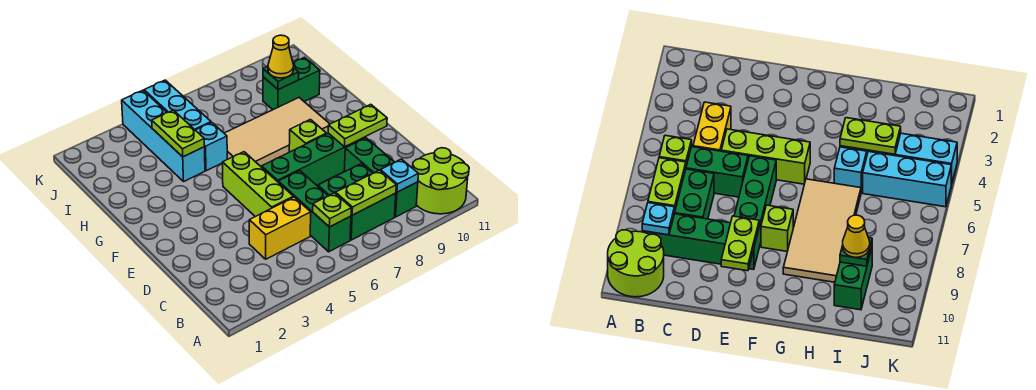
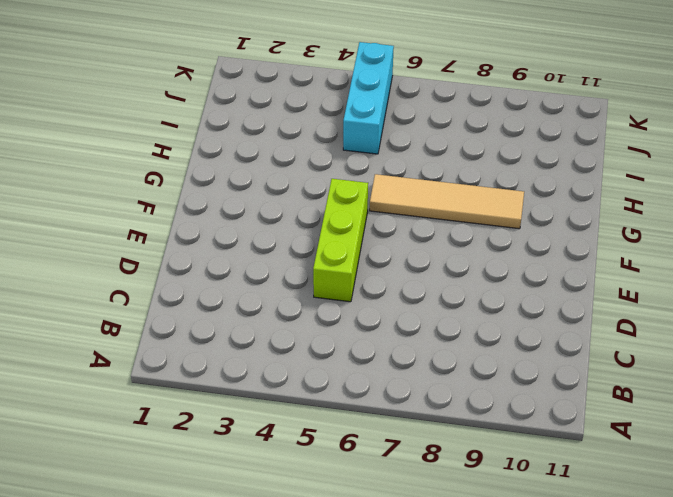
tan 1x4 tile [370,174,524,229] -> tan 2x4 tile [224,98,330,167]
none -> lime 2x2 round brick [413,148,469,214]
none -> green 1x3 brick [278,171,351,252]
none -> green 2x2 brick [318,164,396,240]

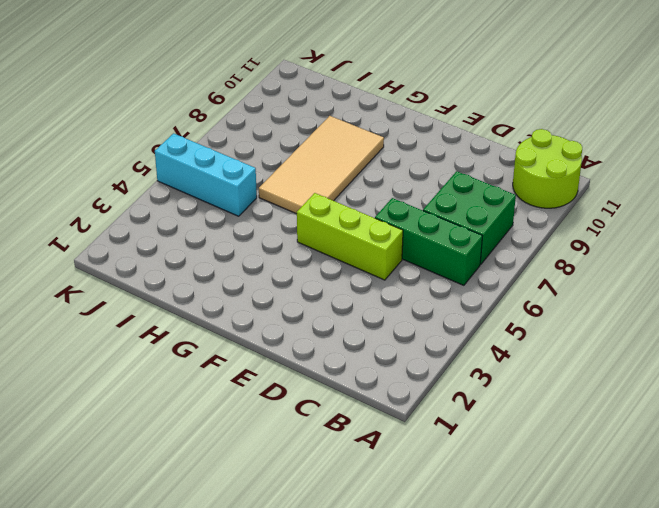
none -> green 1x3 brick [344,138,418,217]
none -> yellow 1x2 brick [249,197,311,259]
none -> green 1x4 brick [262,133,365,185]

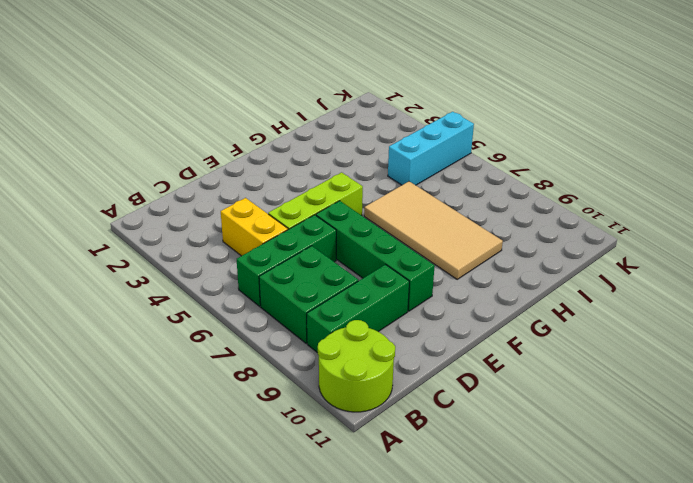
none -> lime 1x1 brick [289,120,326,152]
none -> cyan 1x4 brick [122,90,205,181]
none -> cyan 1x1 brick [196,122,227,171]

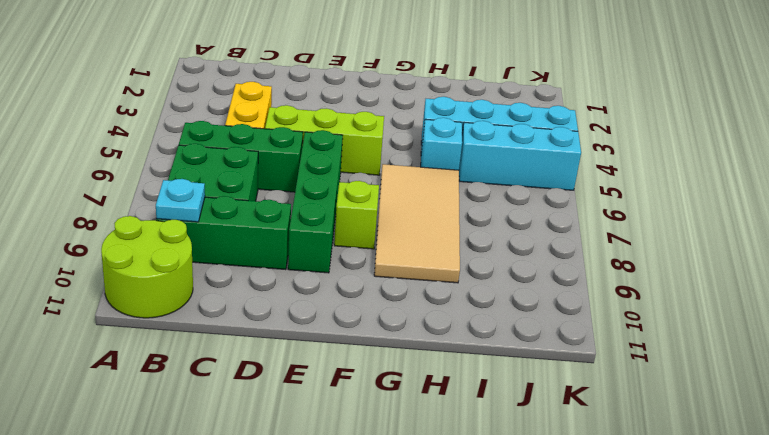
none -> green 1x2 brick [263,57,320,110]
none -> lime 1x1 plate [313,193,351,227]
none -> lime 1x2 plate [336,170,396,215]

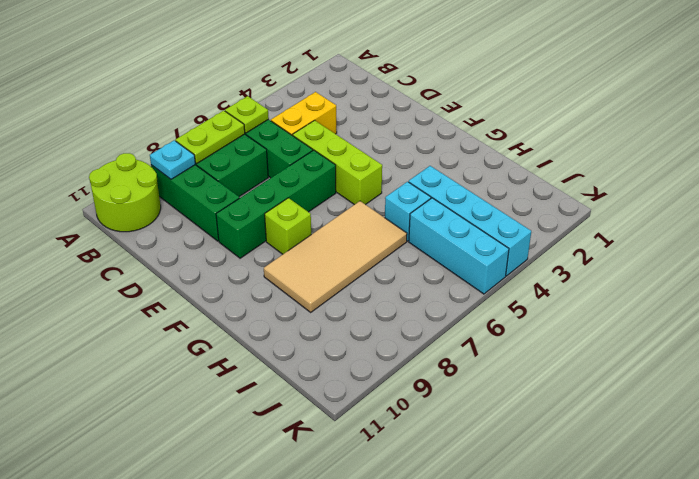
none -> green 1x2 brick [263,57,320,110]
none -> lime 1x2 plate [328,104,387,147]
none -> lime 1x2 plate [152,110,204,157]

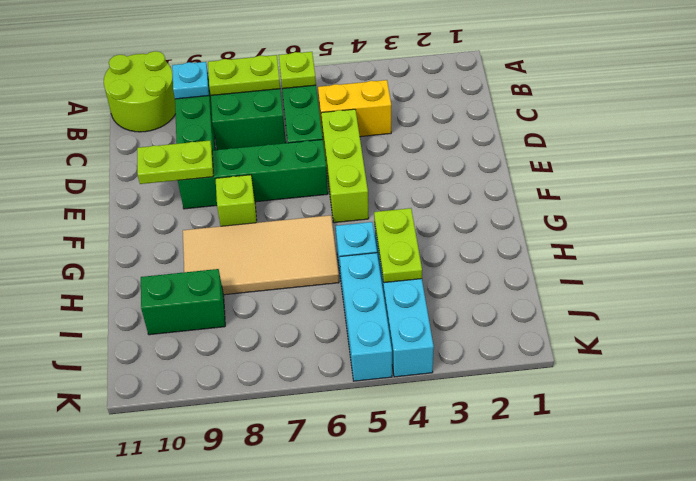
none -> green 1x1 plate [263,66,299,90]
none -> yellow 1x1 cone [268,35,294,78]

